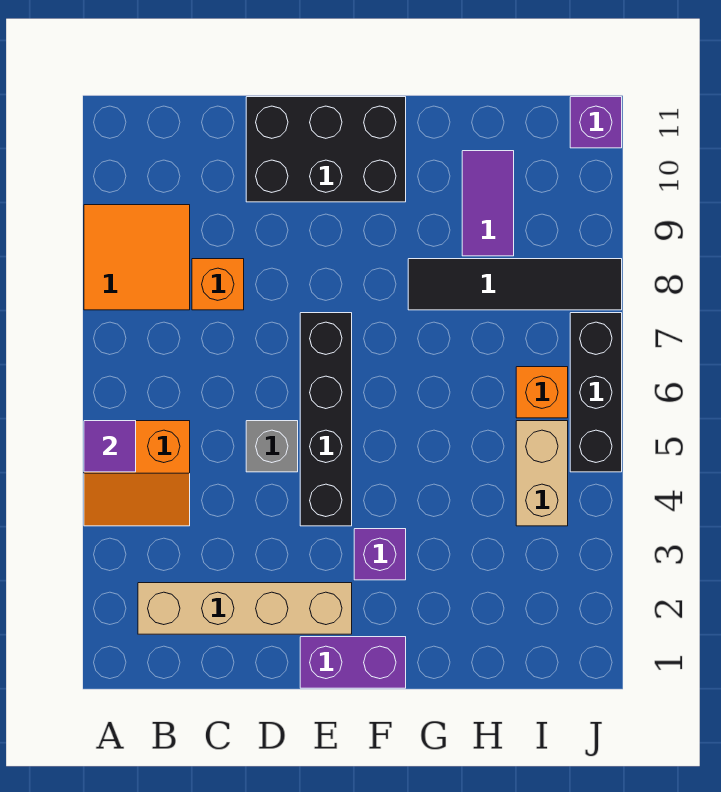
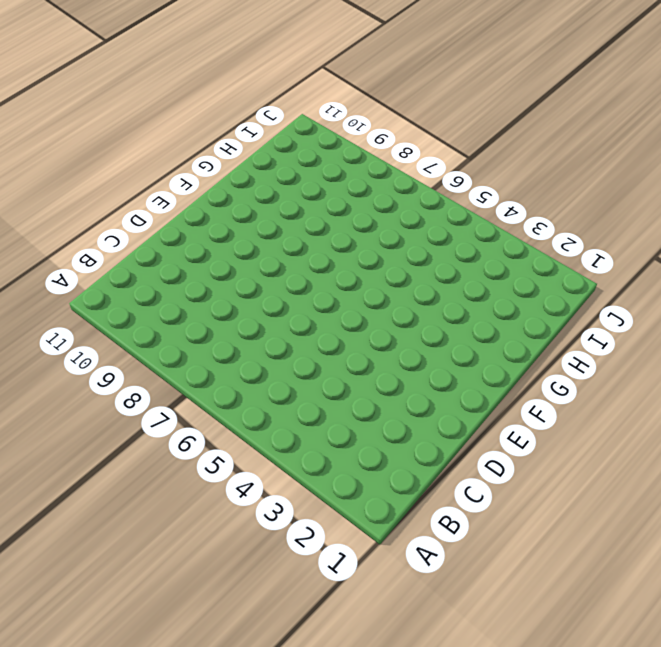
none -> orange 2x2 slope [84,421,190,526]
none -> orange 2x2 tile [84,205,190,310]
none -> tan 1x4 brick [138,583,352,634]

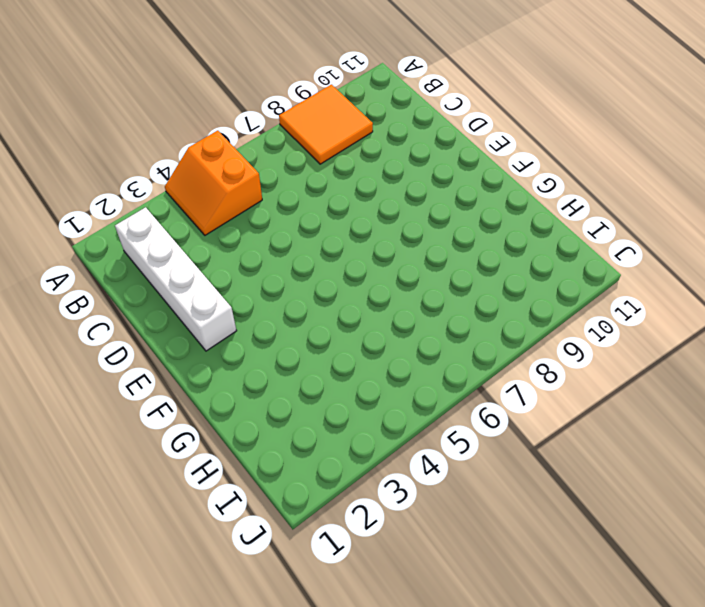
white 1x4 brick [115,207,237,351] -> tan 1x4 brick [138,583,352,634]
none -> orange 1x1 brick [192,259,244,310]
none -> grey 1x1 brick [246,421,298,472]
none -> black 2x3 brick [246,97,406,202]

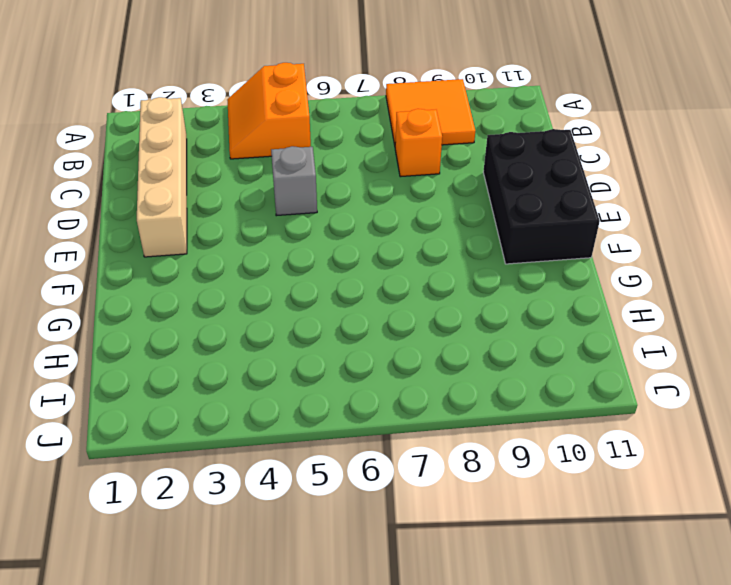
none -> purple 1x2 brick [300,637,406,688]
none -> black 1x4 brick [300,313,352,526]
none -> purple 1x1 brick [354,529,406,580]

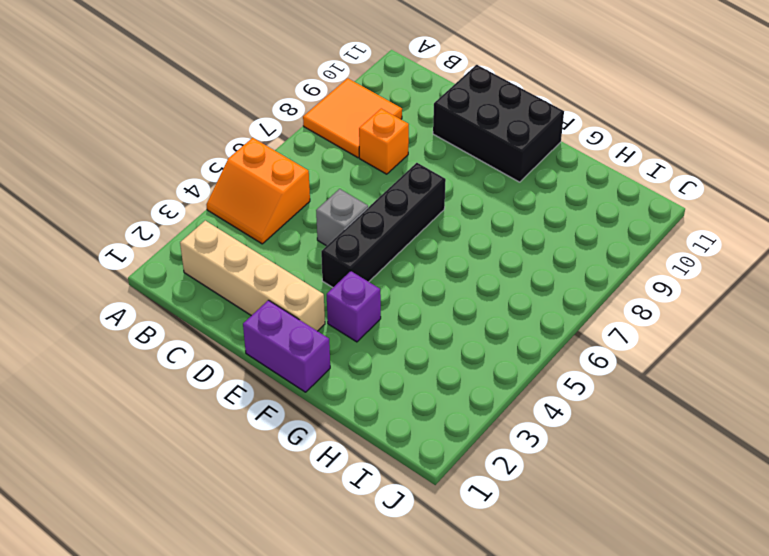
none -> black 1x4 tile [408,259,622,310]
none -> purple 1x2 tile [462,151,514,256]
none -> tan 1x2 brick [516,421,568,526]

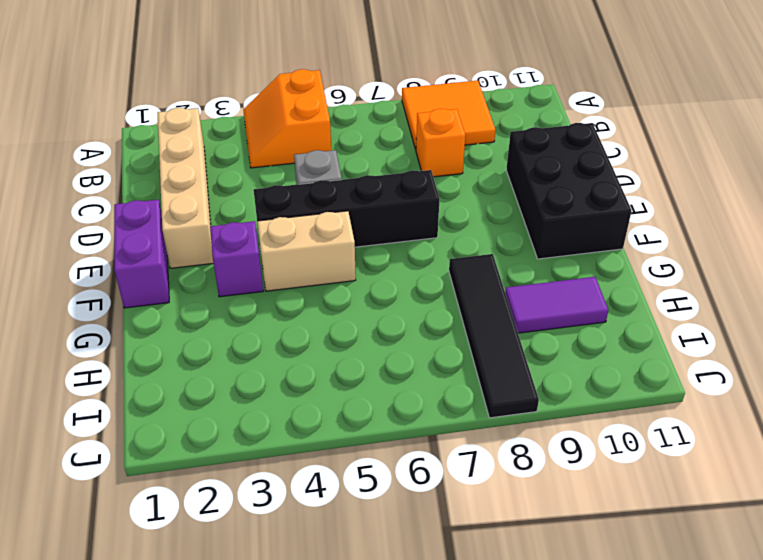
tan 1x2 brick [257,211,356,291] -> tan 1x2 brick moved to [516,421,568,526]
none -> orange 1x1 brick [516,367,568,418]
none -> black 1x3 brick [570,313,622,472]
none -> purple 1x1 brick [570,97,622,148]

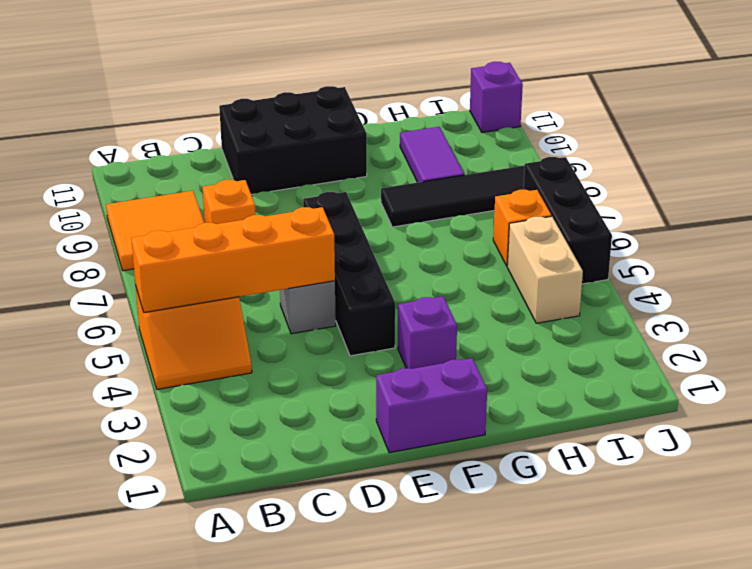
orange 1x4 brick [131,207,335,313] -> purple 1x1 tile [84,421,136,472]
none -> tan 1x4 brick [138,583,352,634]

